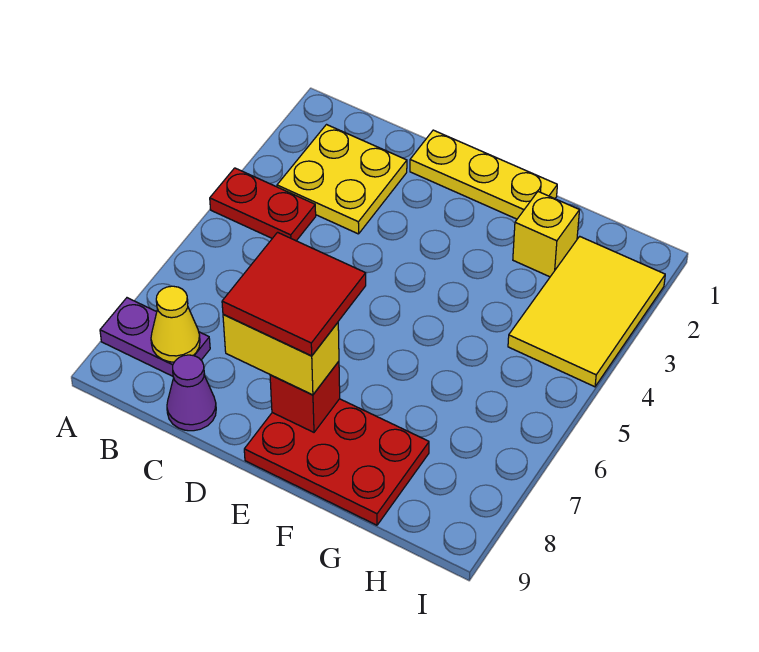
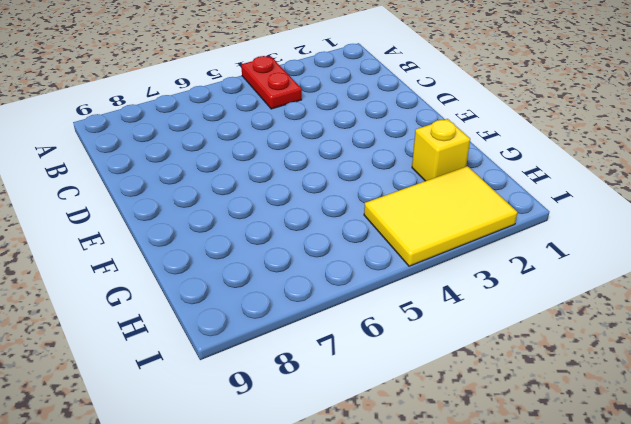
none -> purple 1x2 plate [100,298,210,376]
none -> yellow 2x2 plate [277,125,407,234]
none -> purple 1x1 cone [167,355,216,431]

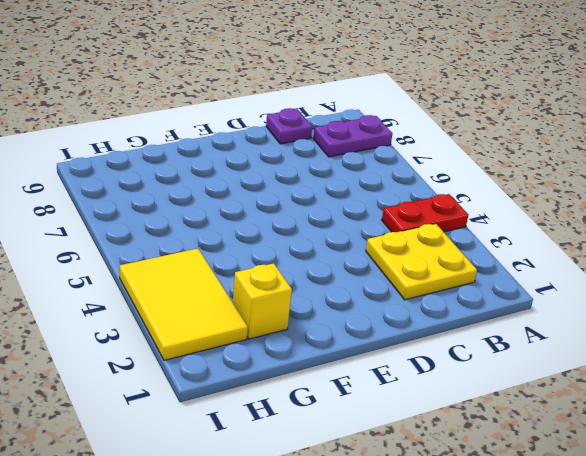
purple 1x1 plate [266,108,312,144] -> purple 1x1 cone [167,355,216,431]
none -> yellow 1x3 plate [410,130,557,219]
none -> red 2x3 plate [244,399,429,525]
none -> yellow 1x1 cone [151,286,200,362]

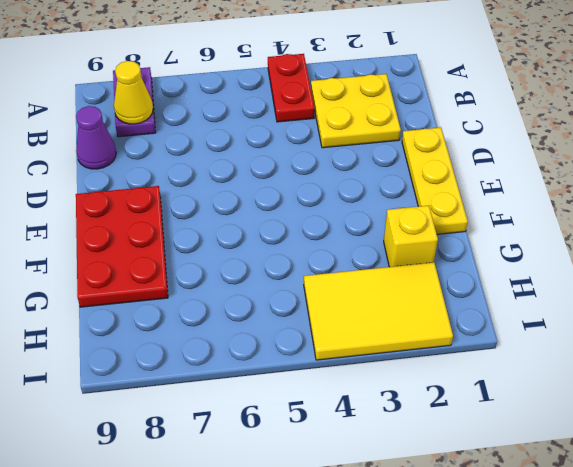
none -> red 1x1 brick [270,361,340,432]
none -> yellow 1x2 brick [223,314,339,395]
none -> red 2x2 tile [222,232,366,356]

